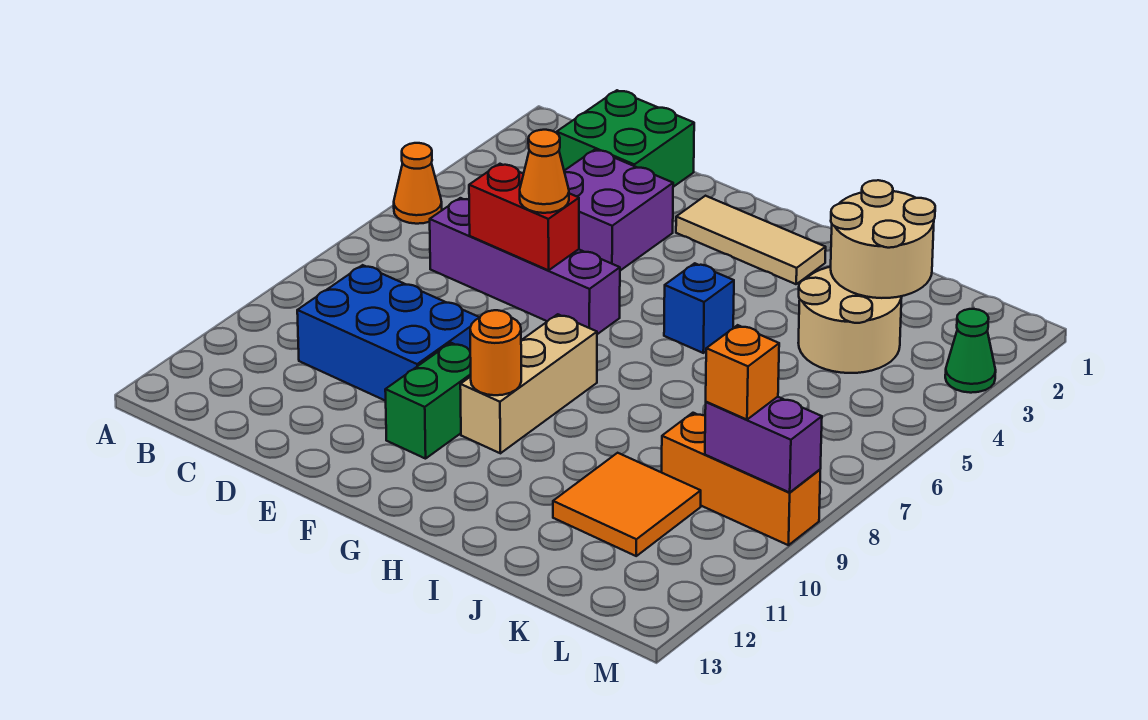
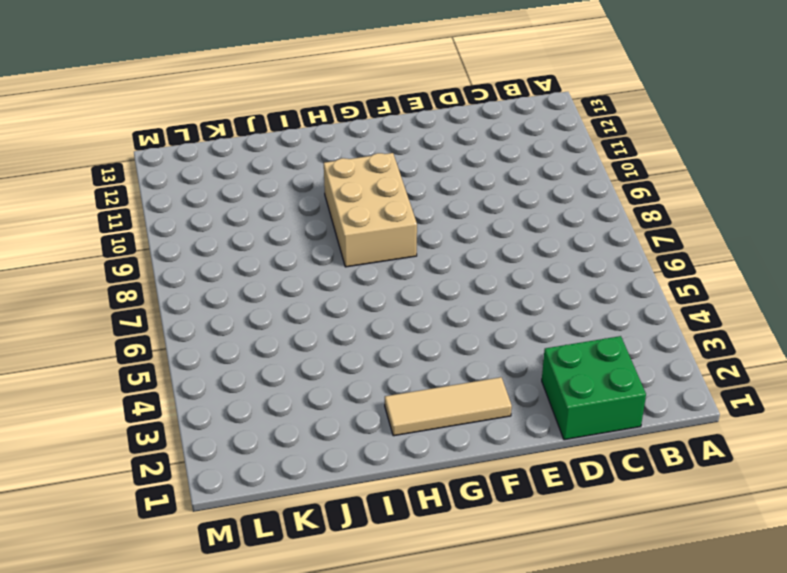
tan 2x3 brick [324,153,417,267] -> tan 1x3 brick [460,314,597,453]
none -> orange 1x1 cone [394,143,442,224]
none -> purple 1x4 brick [430,198,620,334]
none -> blue 2x3 brick [297,265,480,401]

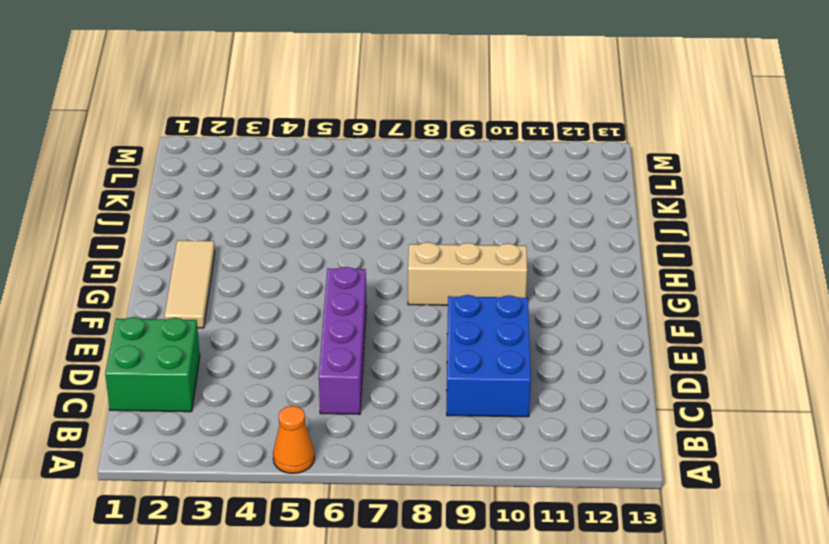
none -> purple 2x2 brick [564,150,673,271]
none -> green 1x2 brick [385,343,471,459]
none -> blue 1x1 brick [664,263,734,353]

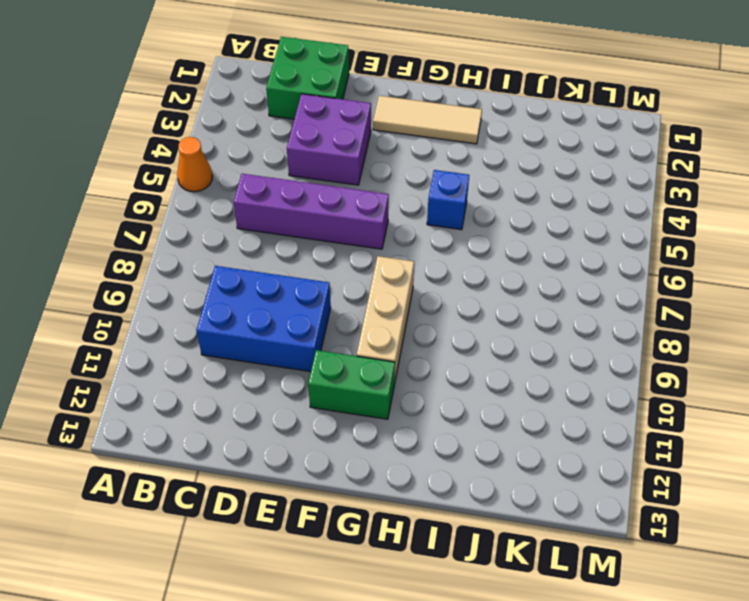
green 1x2 brick [308,350,395,419] -> green 1x2 brick turned to [385,343,471,459]
none -> tan 2x2 round brick [798,267,902,373]
none -> orange 2x2 tile [553,453,701,556]
none -> orange 1x3 brick [662,413,820,545]

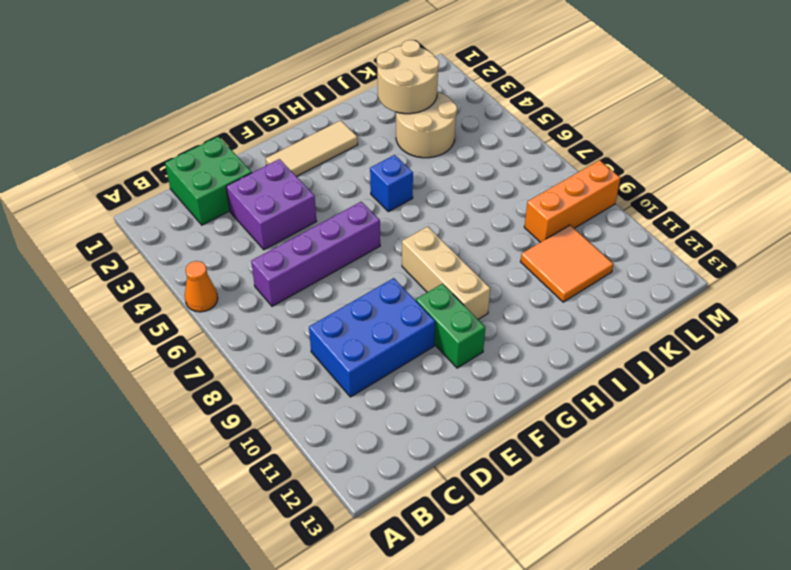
none -> green 1x1 cone [945,309,996,393]
none -> red 1x2 brick [469,164,579,270]
none -> orange 1x1 round brick [470,310,521,395]

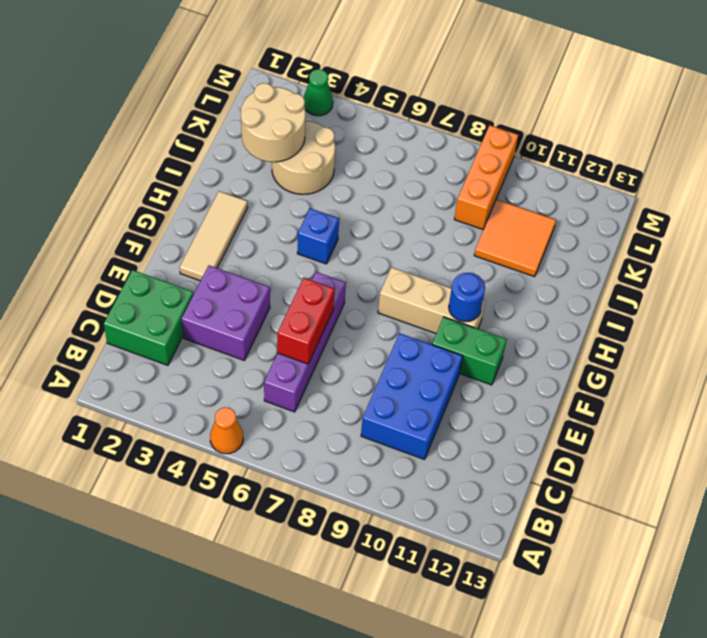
blue 1x1 round brick [449,273,485,322] -> orange 1x1 round brick [470,310,521,395]
none -> purple 1x2 brick [705,397,822,492]
none -> orange 1x1 cone [520,130,569,213]
none -> orange 1x1 brick [706,325,779,420]

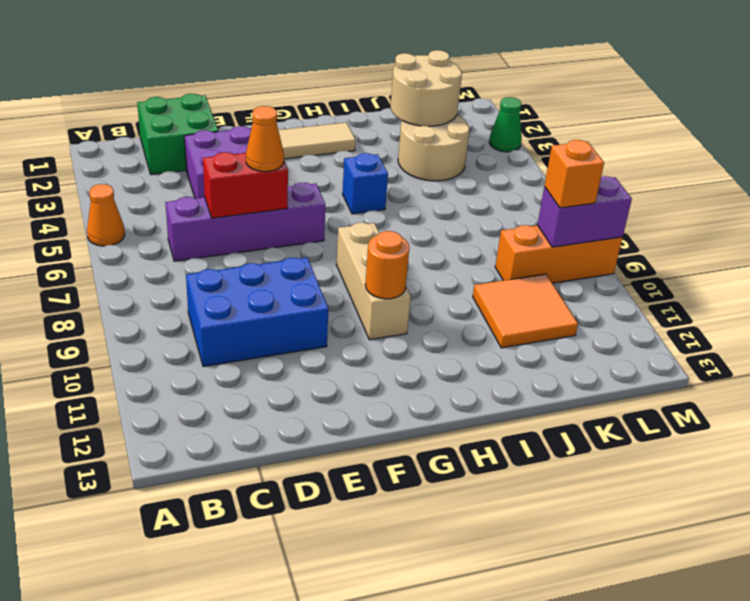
none -> green 1x2 brick [385,343,471,459]

